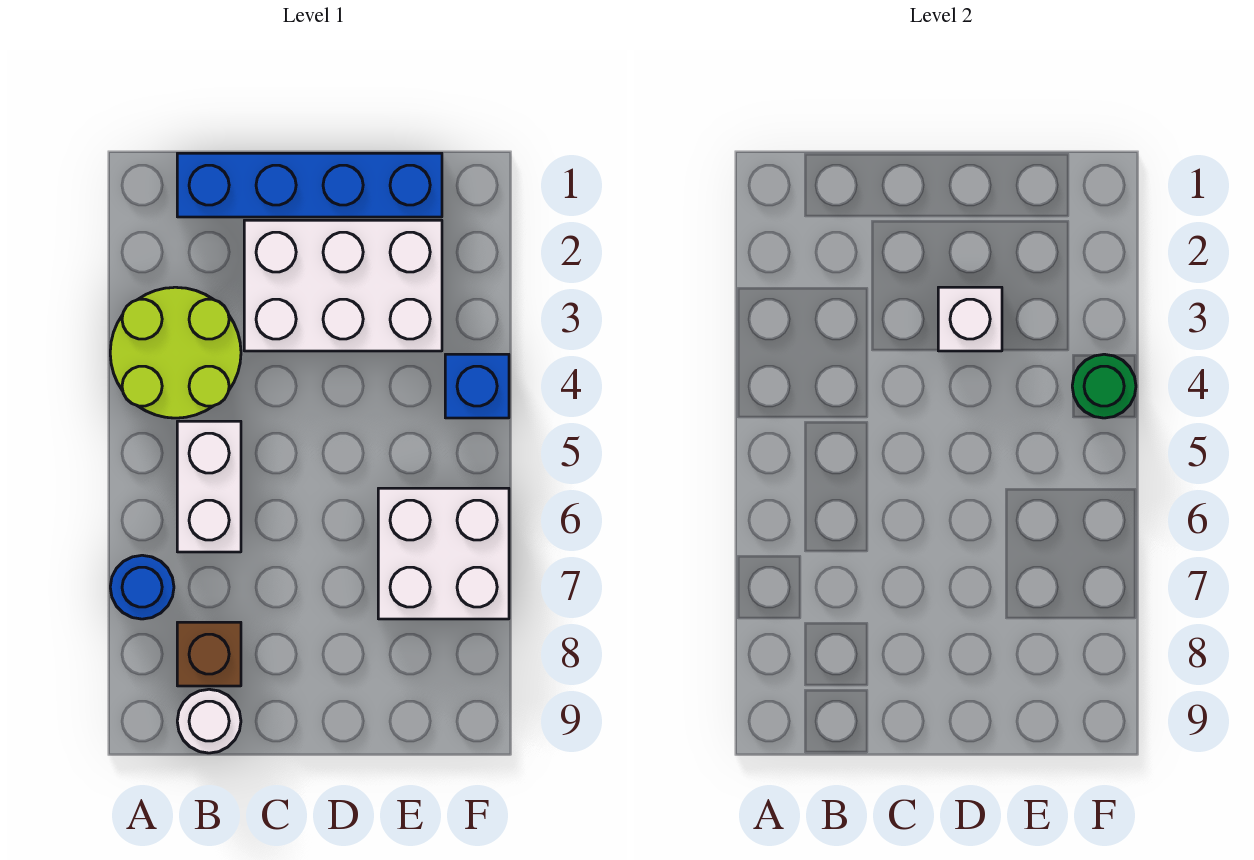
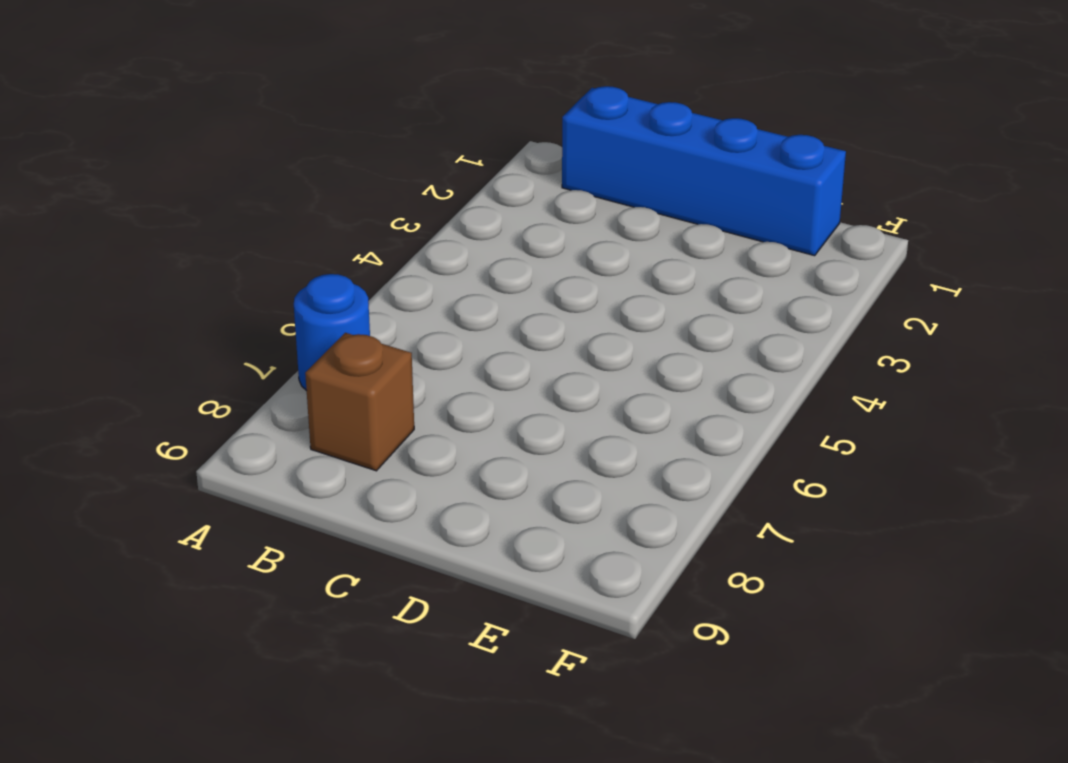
none -> lime 2x2 round brick [110,287,241,418]
none -> white 1x2 brick [177,421,241,552]

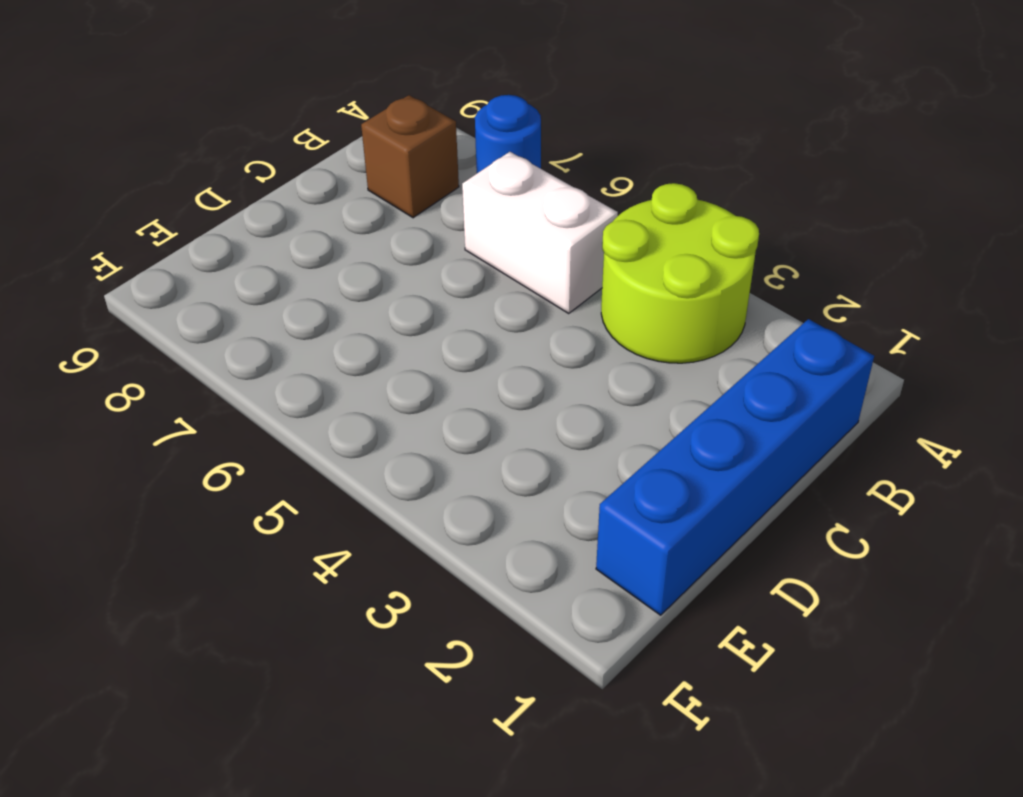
none -> white 1x1 round brick [177,689,241,753]
none -> white 2x3 brick [244,220,442,351]

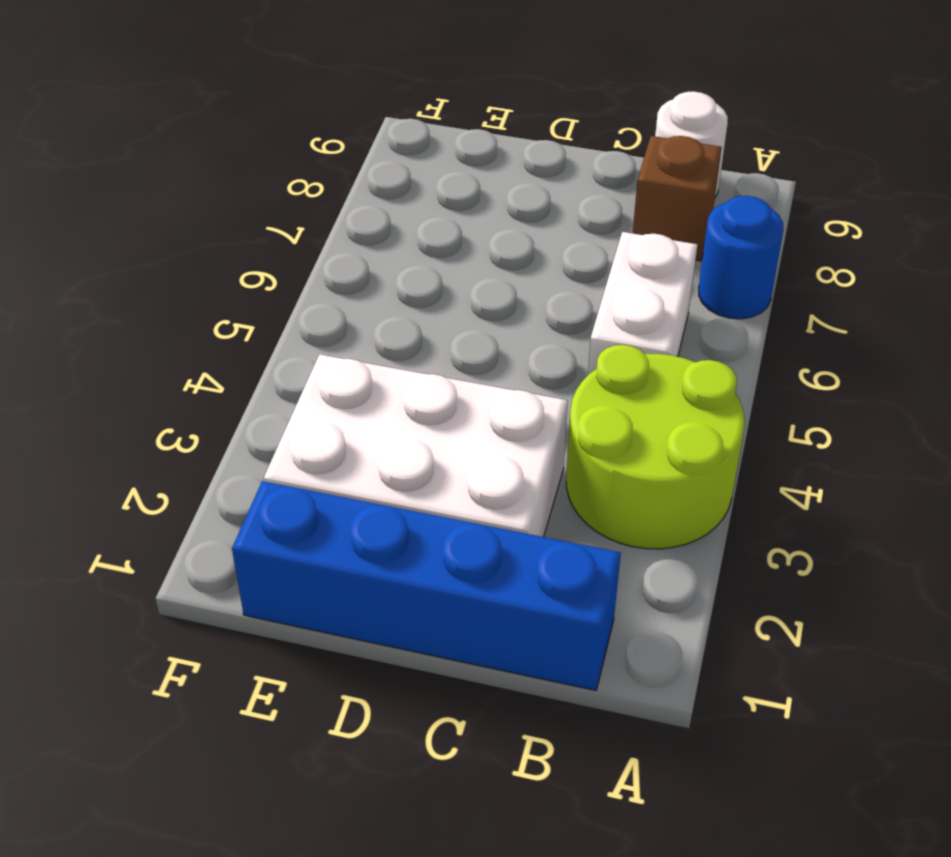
none -> white 2x2 brick [378,488,509,619]
none -> blue 1x1 brick [445,354,509,418]

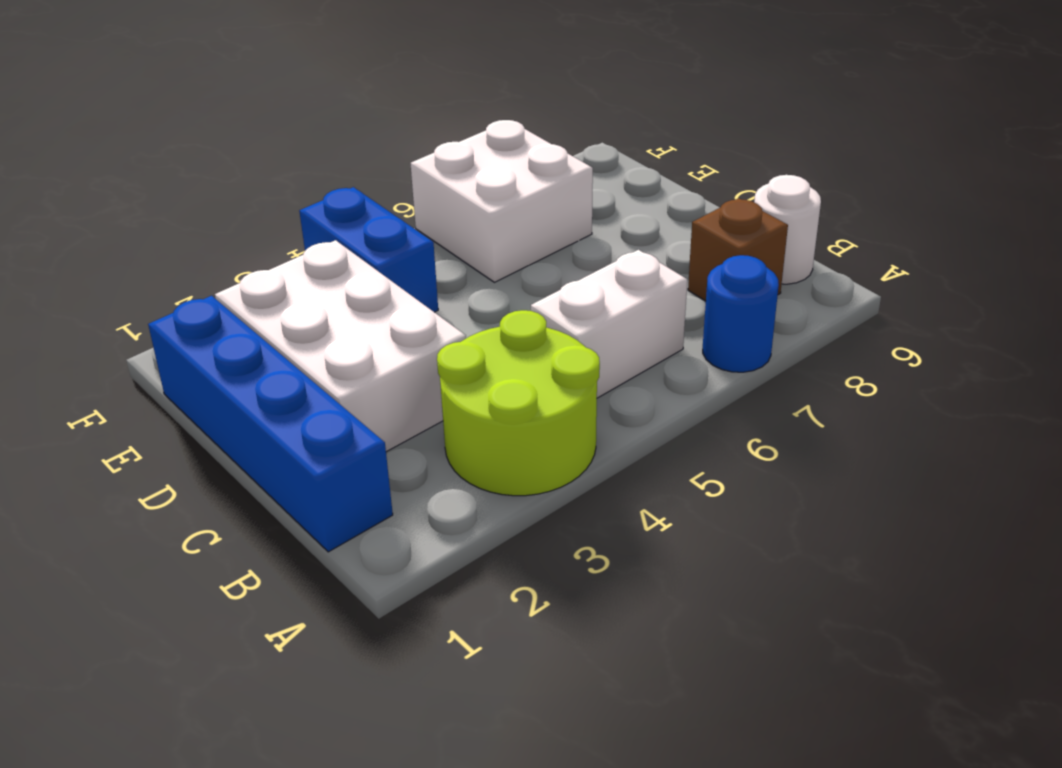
blue 1x2 brick [299,187,438,312] -> blue 1x1 brick [445,354,509,418]
none -> white 1x1 brick [938,287,1002,351]
none -> green 1x1 round brick [1072,354,1136,418]

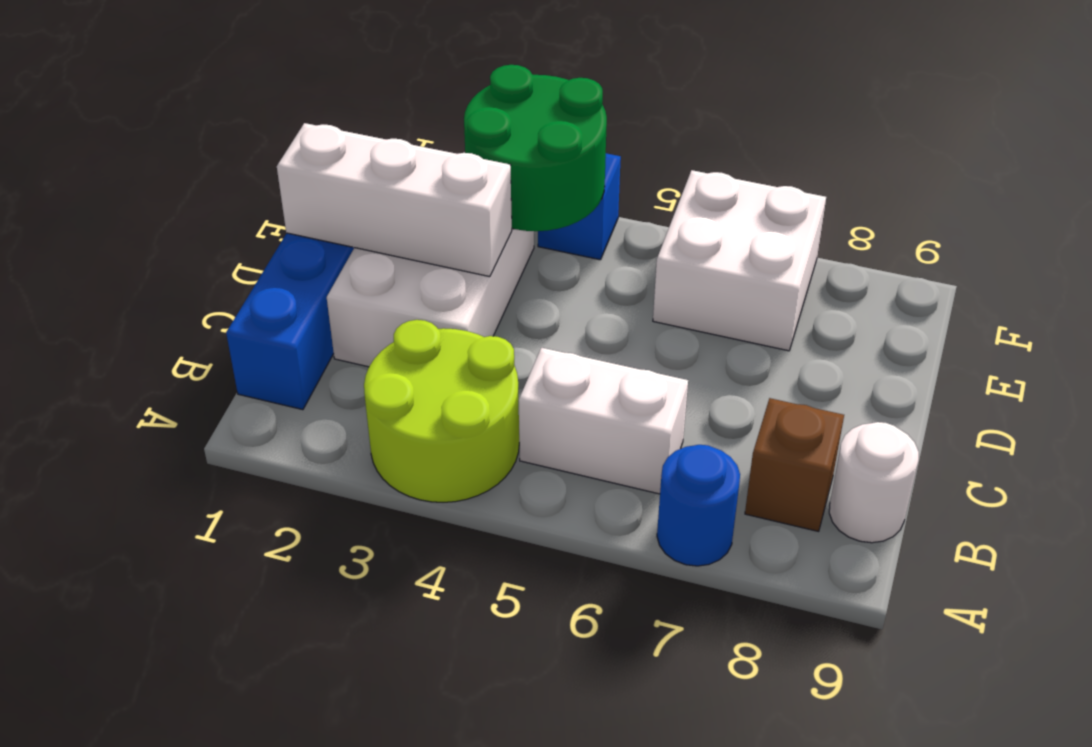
white 1x3 brick [277,123,512,277] -> white 1x1 brick [938,287,1002,351]
green 2x2 round brick [464,65,607,231] -> green 1x1 round brick [1072,354,1136,418]

